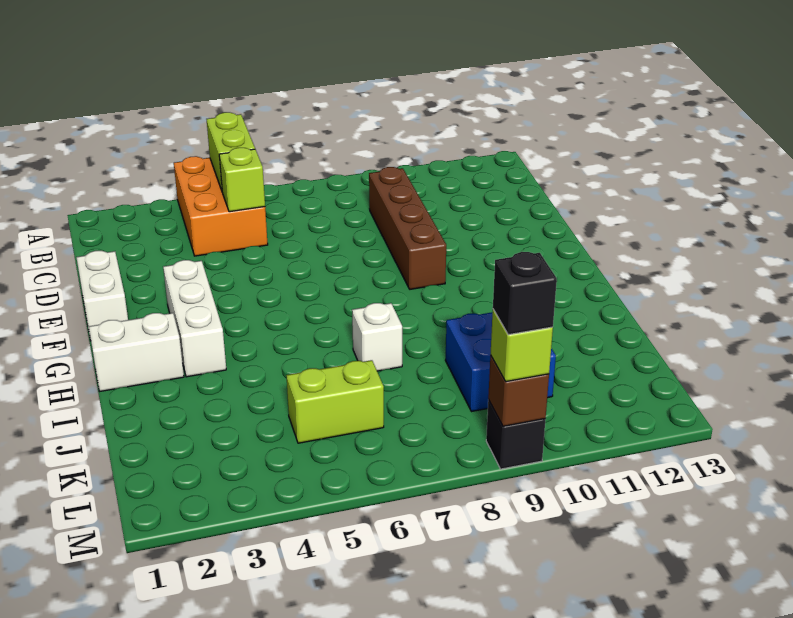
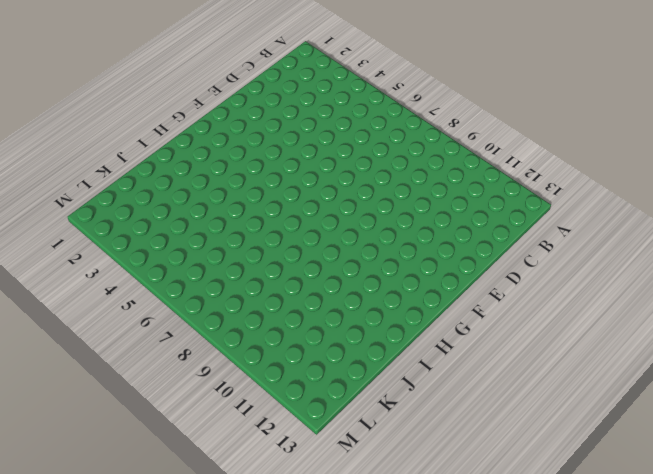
none -> orange 2x3 brick [174,156,268,256]
none -> brown 1x4 brick [369,167,446,289]
none -> white 1x2 brick [76,251,128,341]

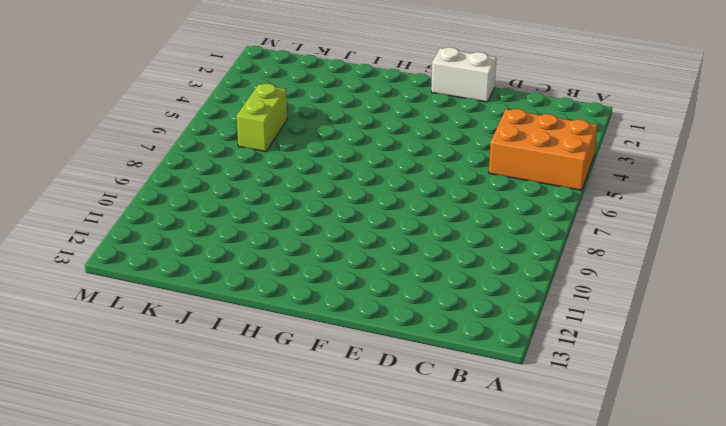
none -> brown 1x4 brick [369,167,446,289]
none -> white 1x3 brick [163,260,226,377]
none -> white 1x2 brick [89,313,184,391]

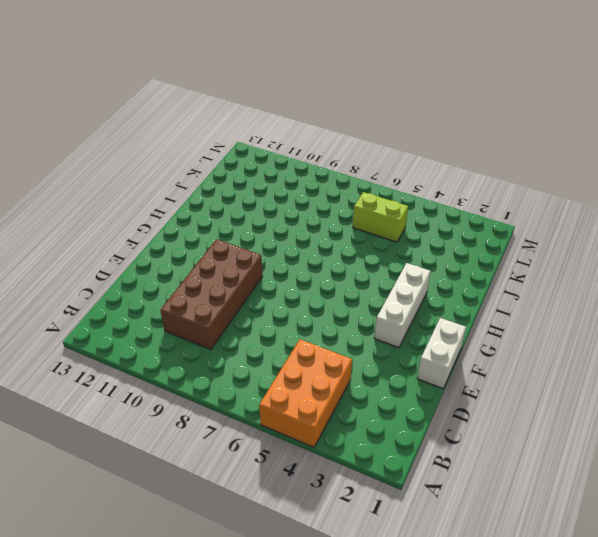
brown 2x4 brick [160,239,262,349] -> brown 1x4 brick [369,167,446,289]
none -> white 1x2 brick [89,313,184,391]
none -> white 1x1 brick [352,303,402,371]
none -> blue 2x2 brick [445,312,556,412]

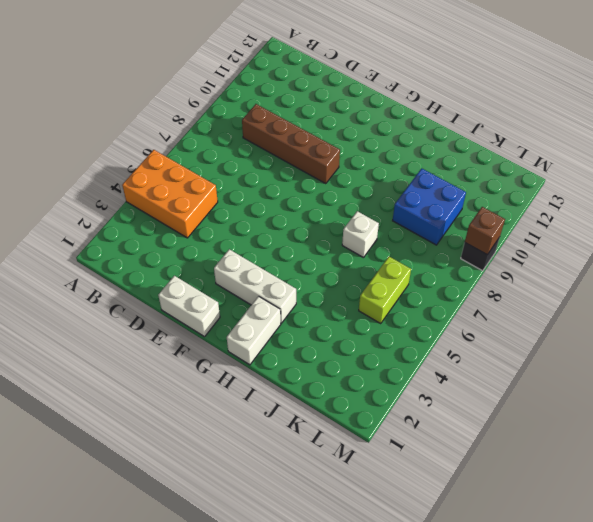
none -> lime 1x2 brick [207,112,255,190]
none -> lime 1x1 brick [219,148,265,212]
none -> lime 1x1 brick [491,310,553,382]

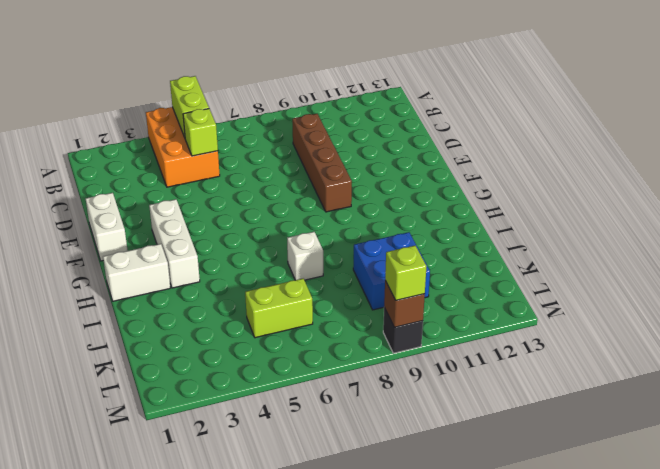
none -> black 1x1 brick [493,252,557,335]

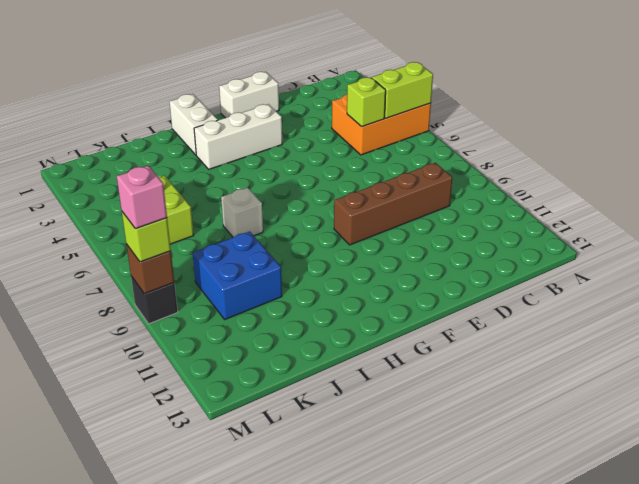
pink 1x1 brick [117,166,167,229] -> black 1x1 brick [493,252,557,335]

